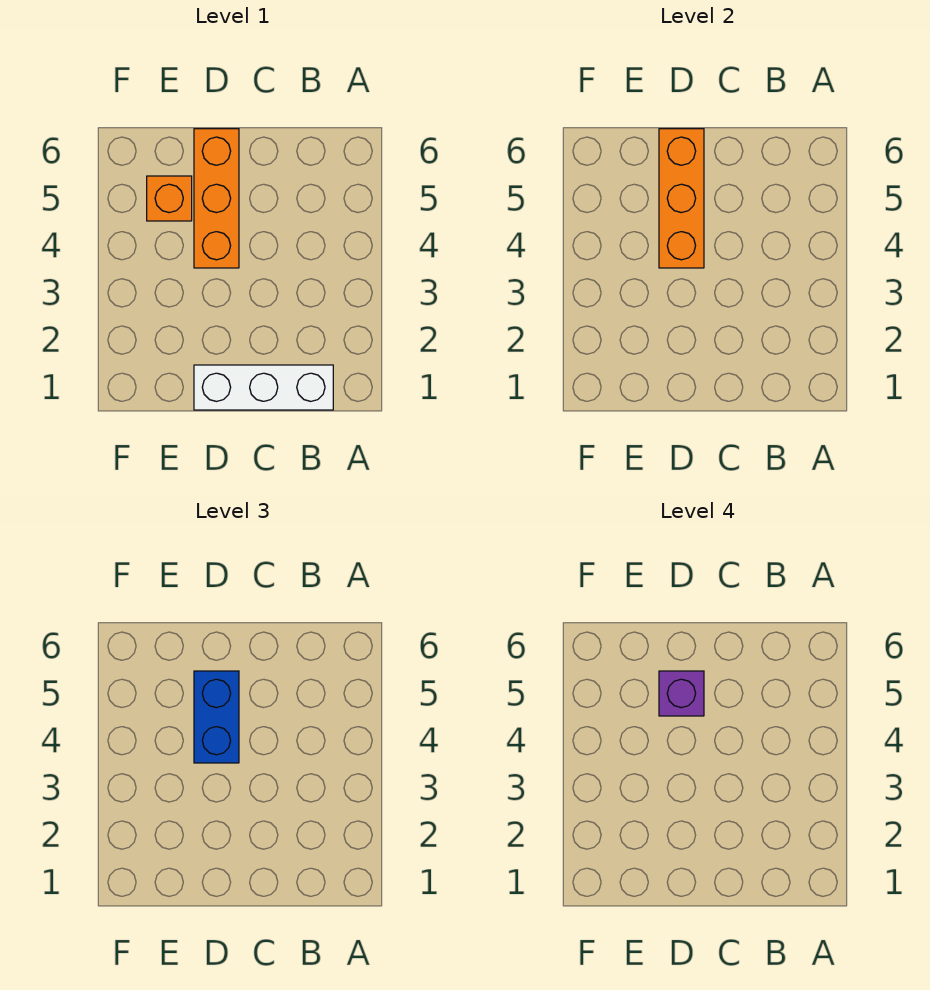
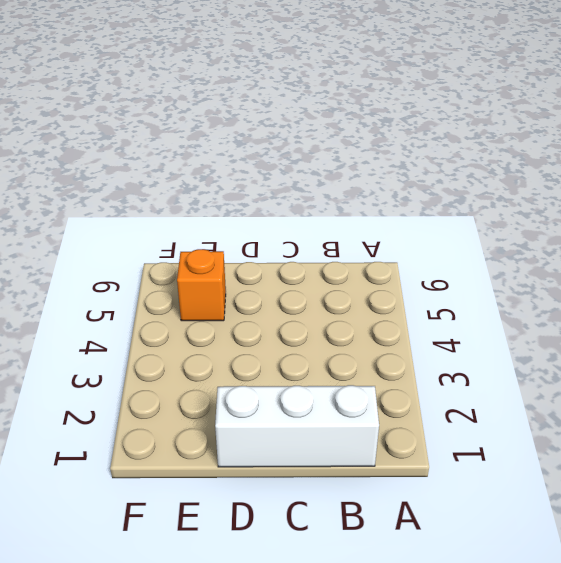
none -> orange 1x3 brick [194,129,239,268]
none -> orange 1x3 brick [659,129,704,268]

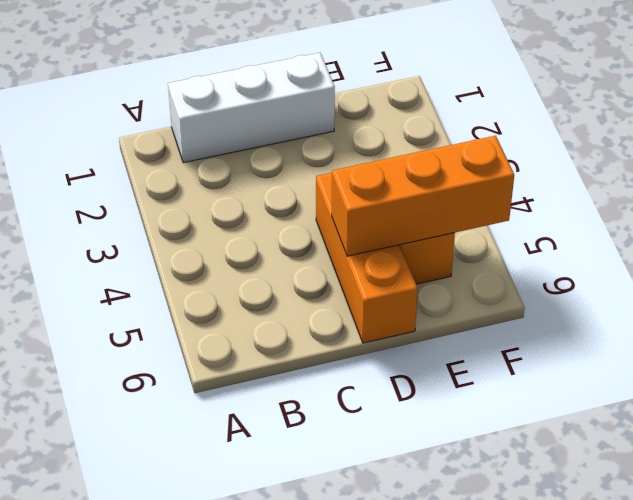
orange 1x3 brick [332,136,514,256] -> orange 1x3 brick turned to [659,129,704,268]
none -> blue 1x2 brick [194,671,239,763]
none -> purple 1x1 brick [659,671,704,716]

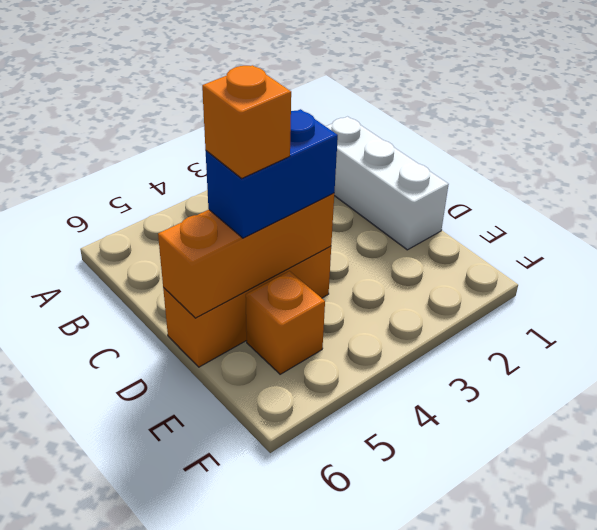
orange 1x1 brick [202,65,291,178] -> purple 1x1 brick [659,671,704,716]

